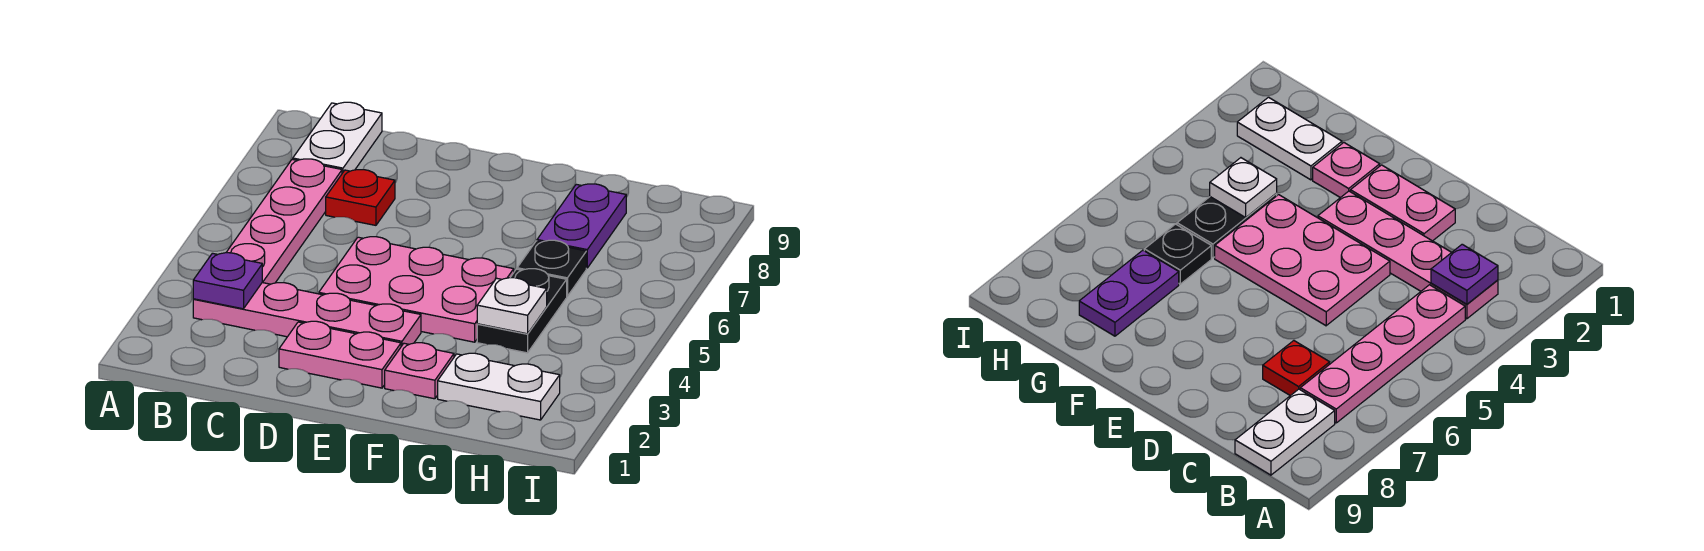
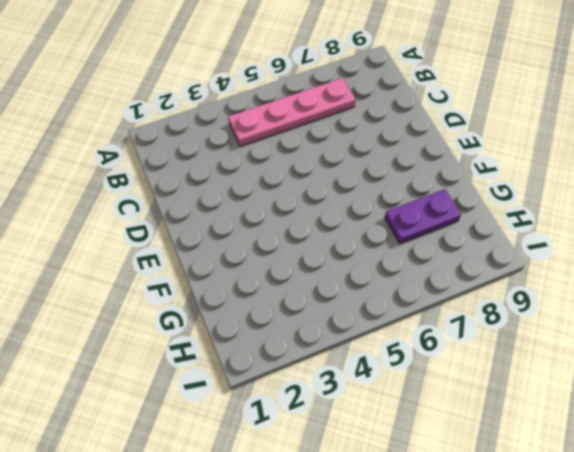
none -> pink 1x4 plate [193,283,421,346]
none -> white 1x2 plate [293,102,382,173]
none -> red 1x1 plate [326,170,395,225]

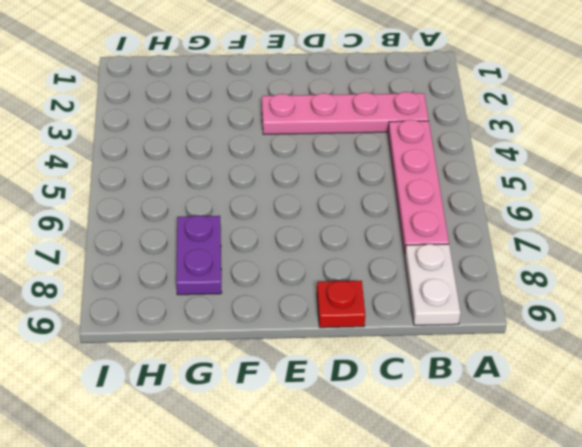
red 1x1 plate [317,281,365,328] -> red 1x1 plate moved to [326,170,395,225]
none -> pink 1x2 plate [279,321,401,388]
none -> pink 2x3 plate [319,237,514,342]
none -> pink 1x1 plate [385,343,454,399]

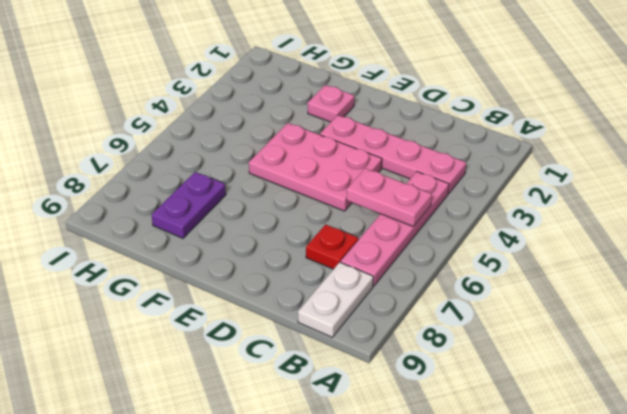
pink 1x2 plate [346,168,432,227] -> pink 1x2 plate moved to [279,321,401,388]
none -> white 1x2 plate [438,353,560,420]
none -> black 1x2 plate [477,269,567,353]
none -> black 1x1 plate [517,240,586,296]

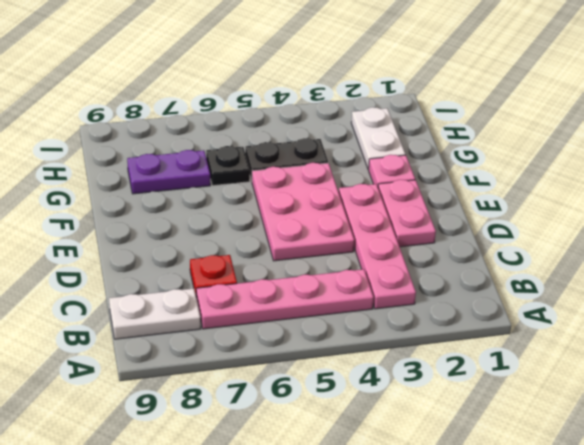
none -> purple 1x1 plate [193,253,262,309]
none -> white 1x1 plate [477,278,547,334]

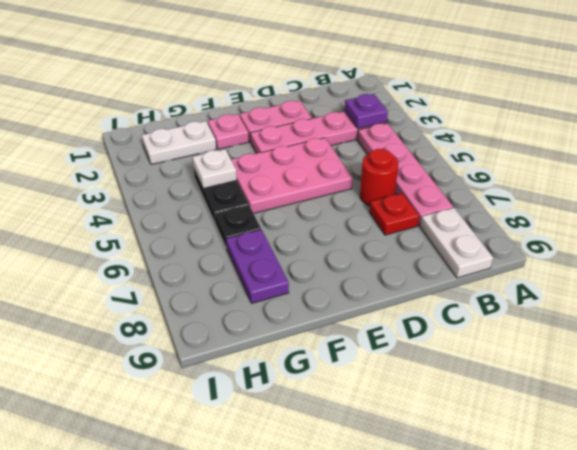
red 1x1 round brick [360,149,398,206] -> none

